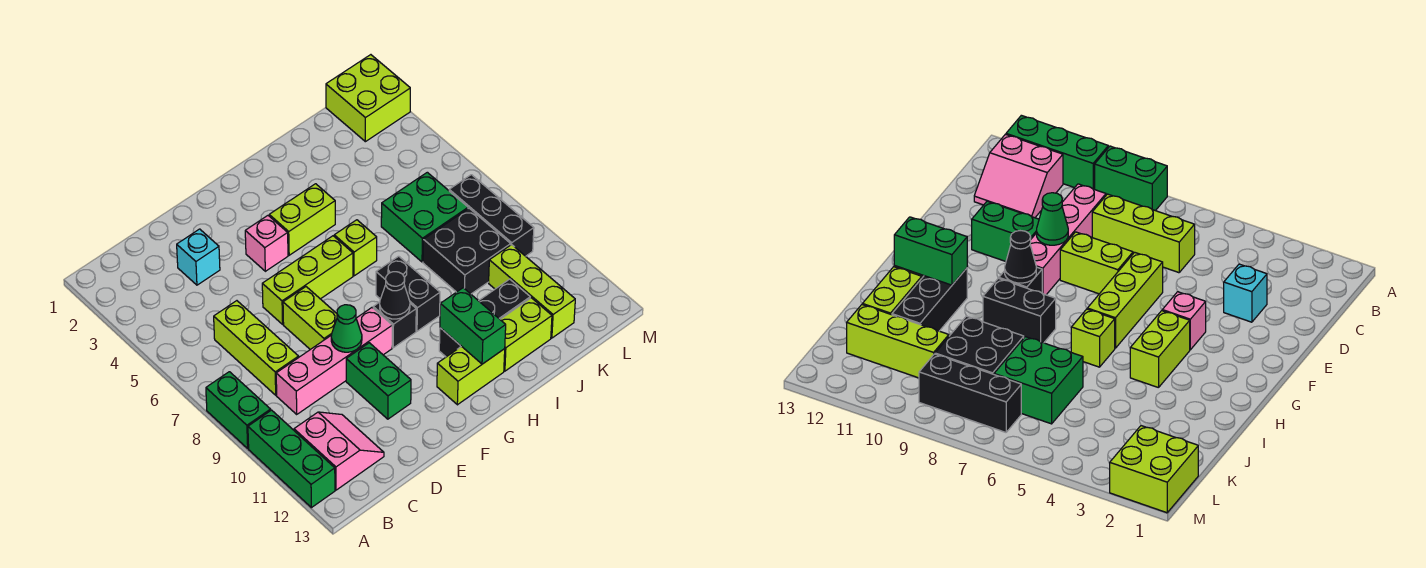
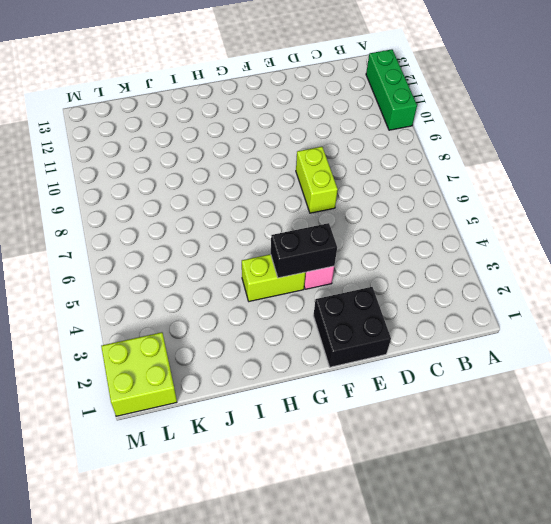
black 2x2 brick [313,287,391,367] -> black 2x2 brick moved to [423,208,511,294]
black 1x2 brick [271,223,337,278] -> black 1x2 brick turned to [376,256,440,331]
none -> green 1x2 brick [206,372,271,448]
none -> pink 2x2 slope [294,412,384,490]
none -> lime 1x3 brick [214,301,299,395]

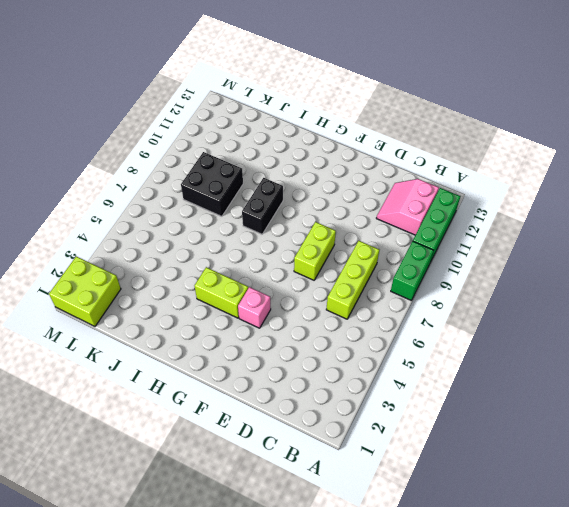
none -> pink 1x4 brick [276,308,392,414]
none -> cyan 1x1 brick [177,229,220,285]
none -> lime 1x3 brick [262,236,353,324]

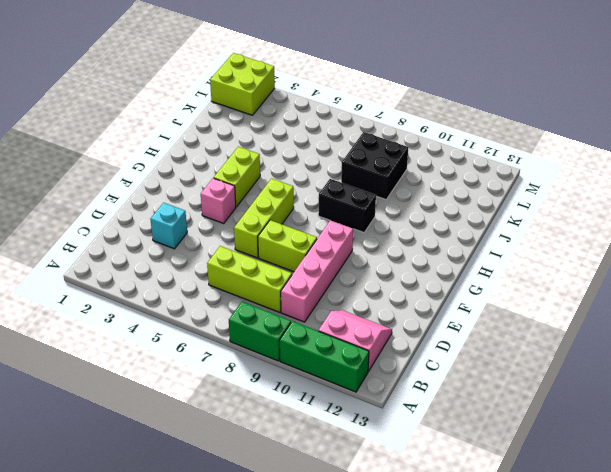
none -> green 1x2 brick [346,343,411,419]
none -> black 1x1 brick [373,302,416,348]
none -> lime 1x2 brick [437,346,505,405]

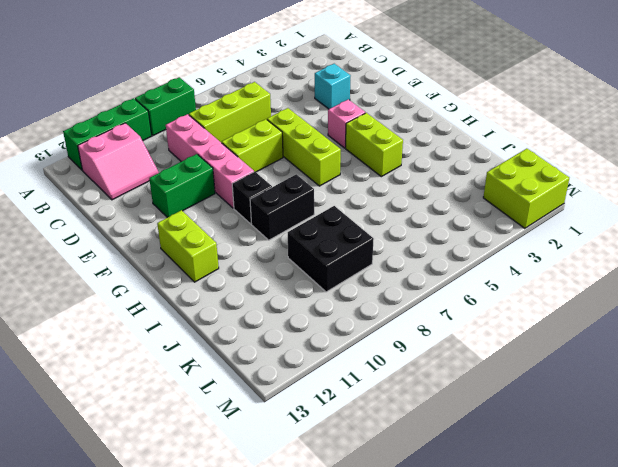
none -> lime 1x1 brick [334,220,377,276]
none -> black 1x3 brick [439,279,530,357]
none -> lime 1x2 brick [500,298,552,371]

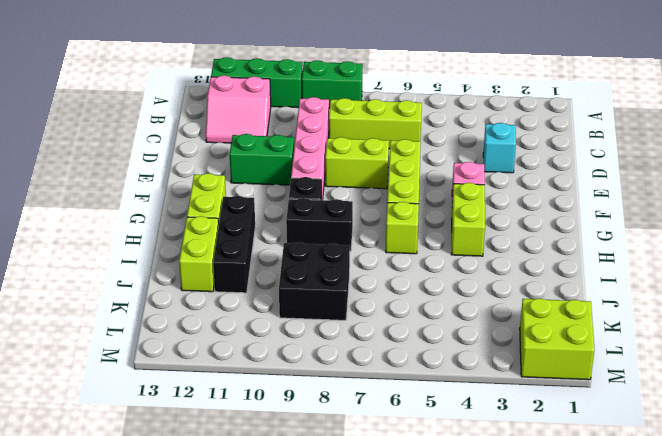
none -> green 2x2 brick [381,172,468,262]
none -> lime 1x3 brick [489,245,575,338]
none -> black 1x3 brick [449,175,534,256]

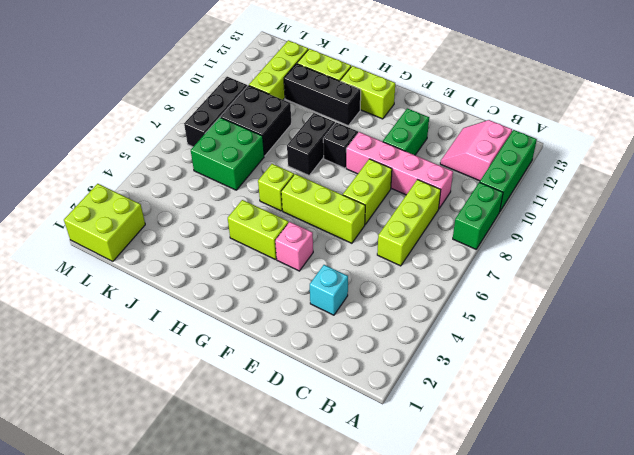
none -> green 1x1 cone [331,305,362,352]
none -> black 1x1 cone [380,272,410,319]
none -> green 1x2 brick [440,288,506,364]

